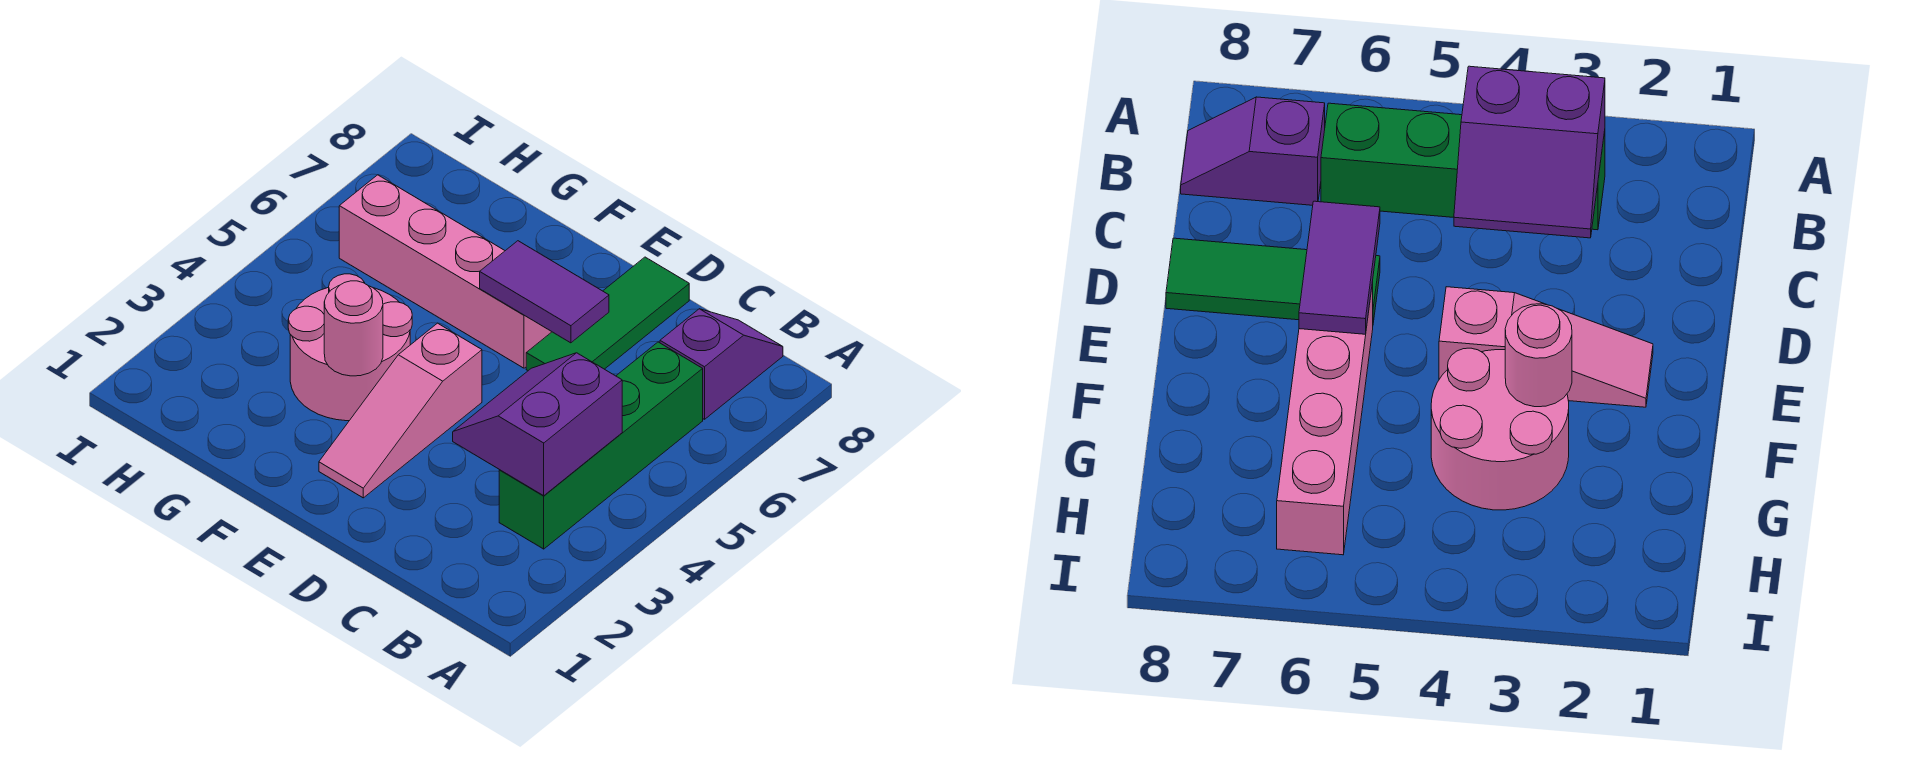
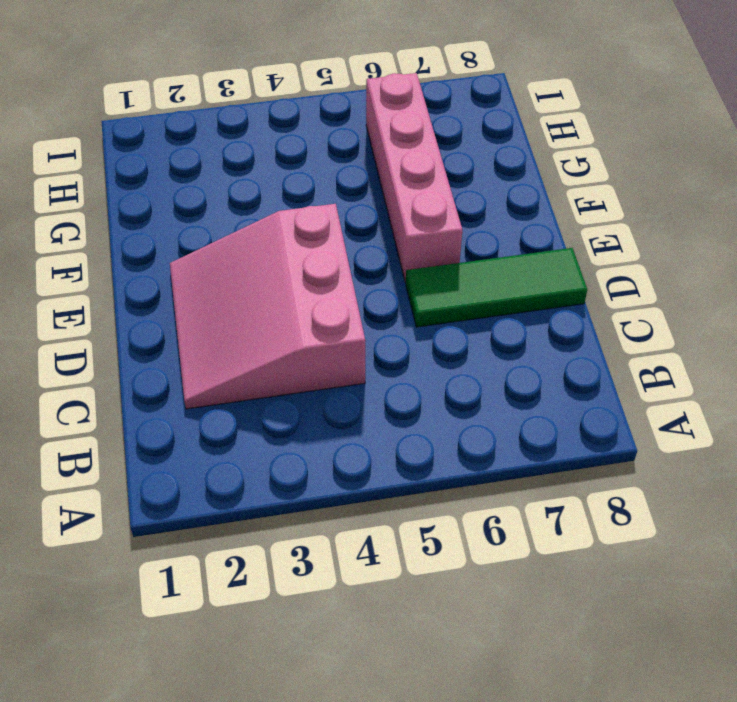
pink 3x3 slope [170,204,365,409] -> pink 1x3 slope [319,323,482,498]
none -> green 1x4 brick [499,342,703,549]
none -> purple 1x2 slope [660,309,783,419]

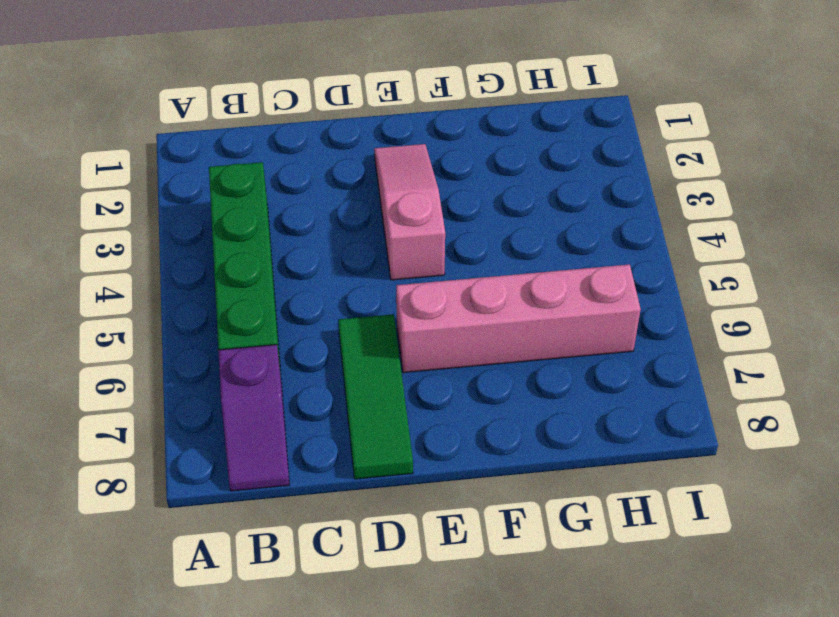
none -> pink 2x2 round brick [288,274,412,421]
none -> purple 2x2 slope [453,353,622,496]

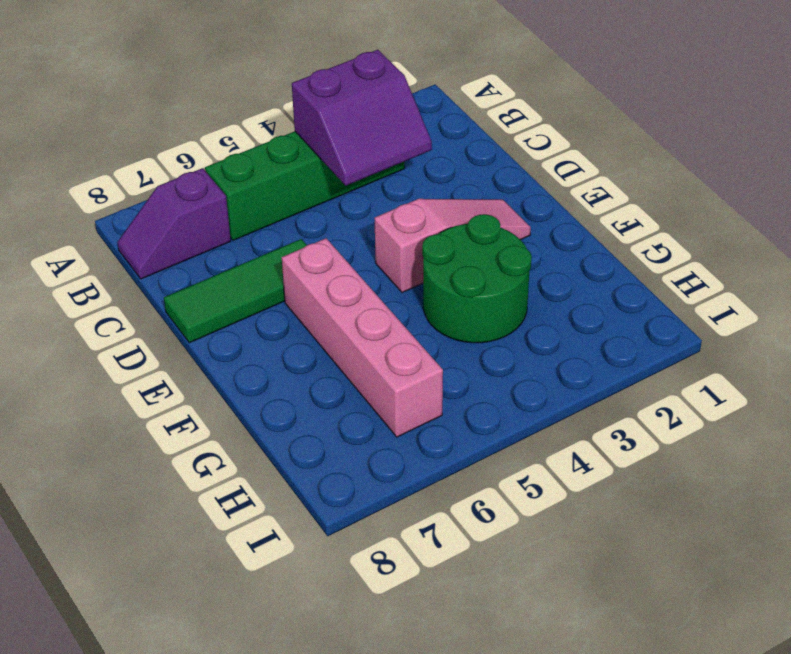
green 2x2 round brick [422,214,532,343] -> pink 2x2 round brick [288,274,412,421]
none -> purple 1x2 tile [480,241,609,343]
none -> pink 1x1 round brick [324,281,383,376]

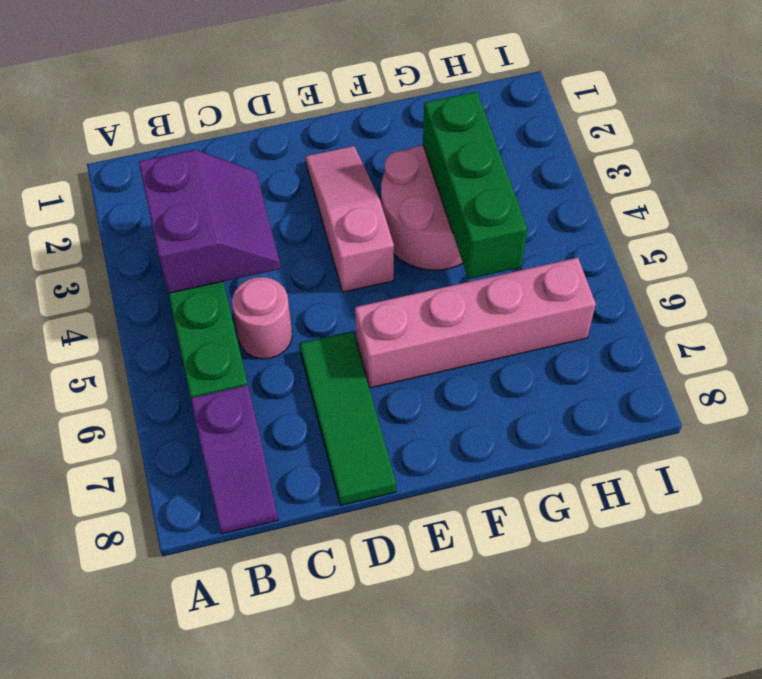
pink 1x1 round brick [232,277,292,359] -> pink 1x1 round brick moved to [324,281,383,376]
green 1x3 brick [423,92,527,279] -> none
none -> purple 1x2 tile [480,241,609,343]

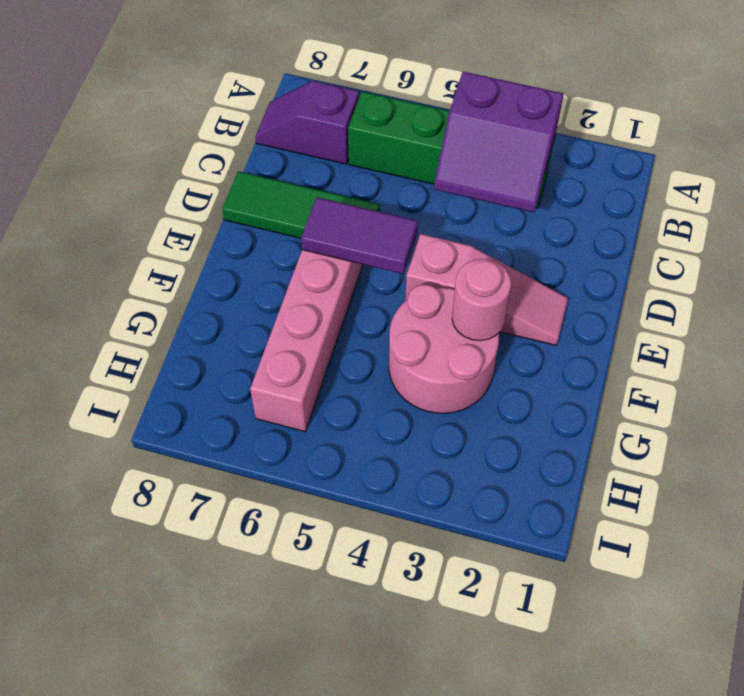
purple 1x2 tile [301,197,418,274] -> purple 1x2 tile turned to [480,241,609,343]

